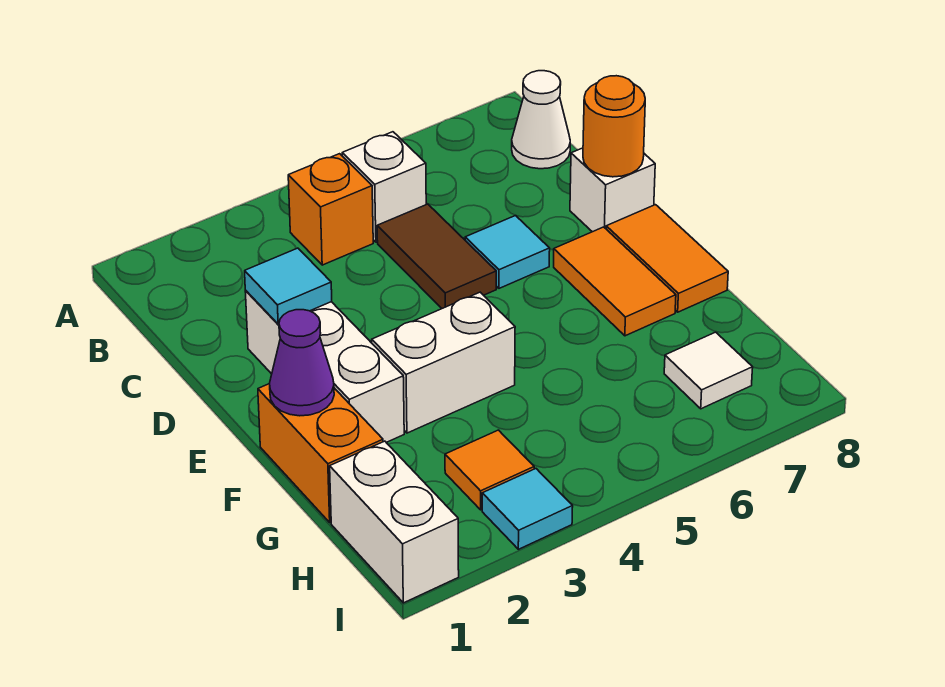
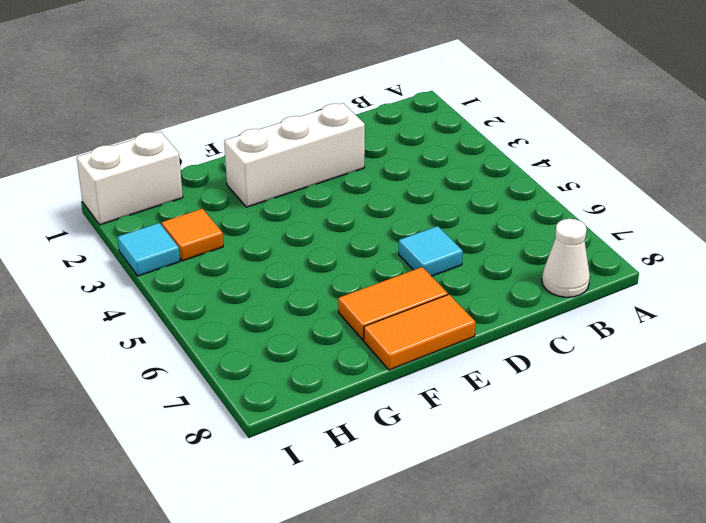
none -> orange 1x1 brick [288,154,373,265]
none -> white 1x1 brick [342,132,426,242]
none -> brown 1x2 tile [377,204,496,308]

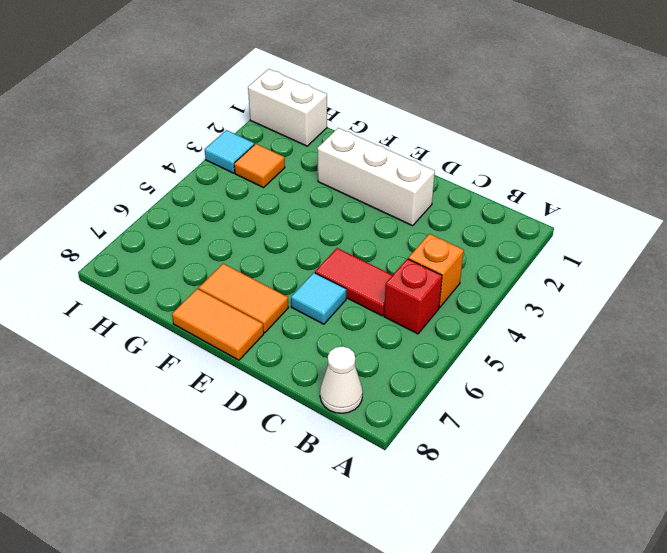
red 1x1 brick [384,259,442,334] -> white 1x1 brick [342,132,426,242]
red 1x2 tile [315,248,392,316] -> brown 1x2 tile [377,204,496,308]
none -> white 1x1 brick [570,148,655,232]
none -> orange 1x2 brick [258,384,383,522]
none -> white 1x2 brick [372,292,515,433]

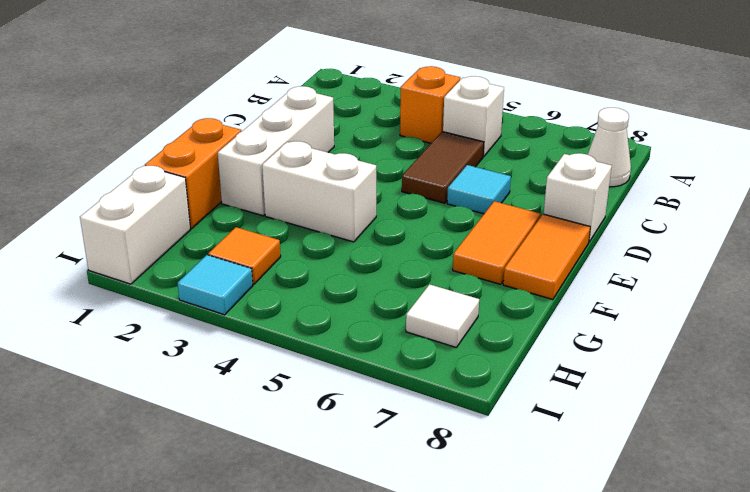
none -> cyan 1x1 tile [245,248,332,324]
none -> orange 1x1 round brick [583,76,645,177]
none -> purple 1x1 cone [270,310,334,416]

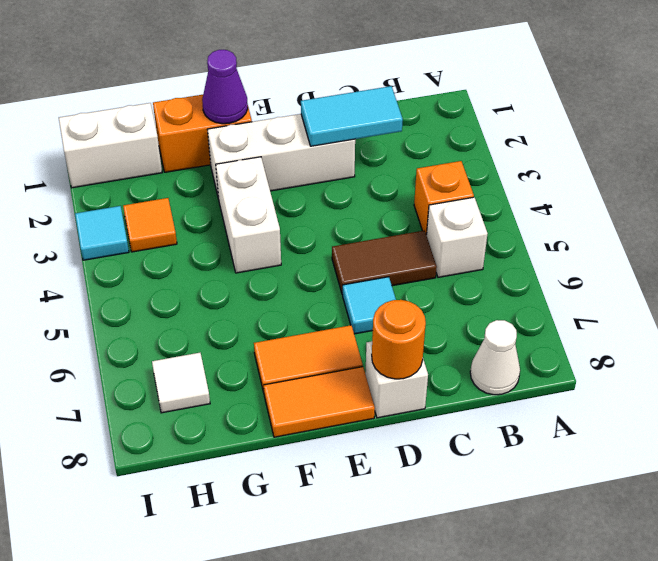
cyan 1x2 tile [301,86,403,146] -> cyan 1x1 tile [245,248,332,324]

